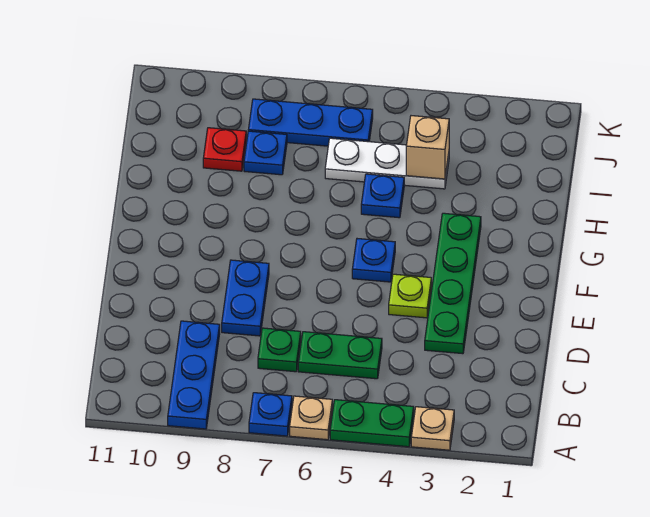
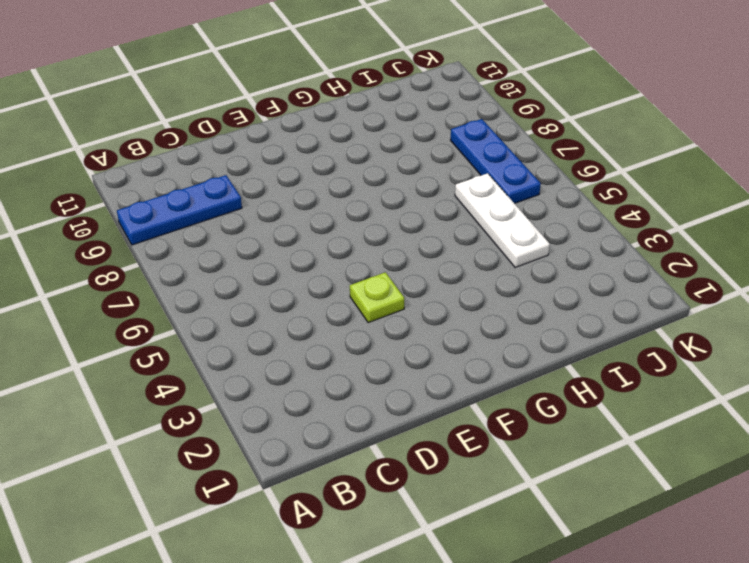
none -> tan 1x1 plate [411,407,454,450]
none -> green 1x2 plate [330,400,414,447]
none -> tan 1x1 plate [290,396,332,440]

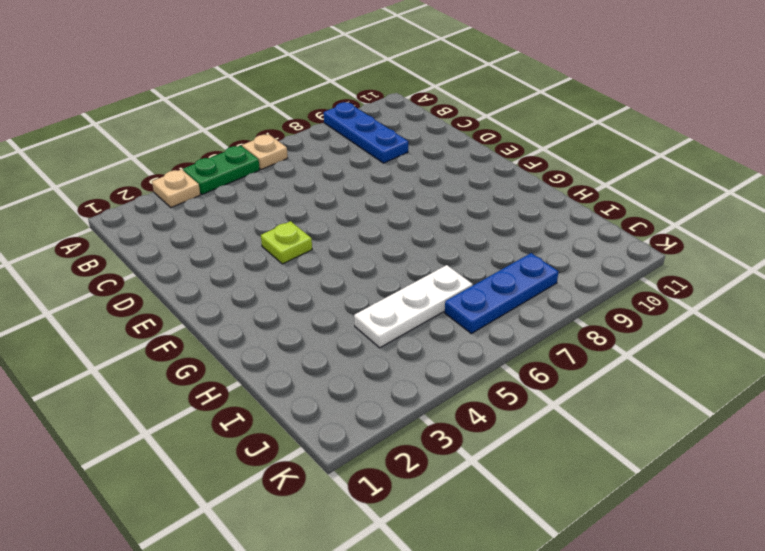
none -> blue 1x1 plate [249,393,292,436]
none -> green 1x2 plate [298,332,382,379]
none -> green 1x1 plate [258,328,301,372]

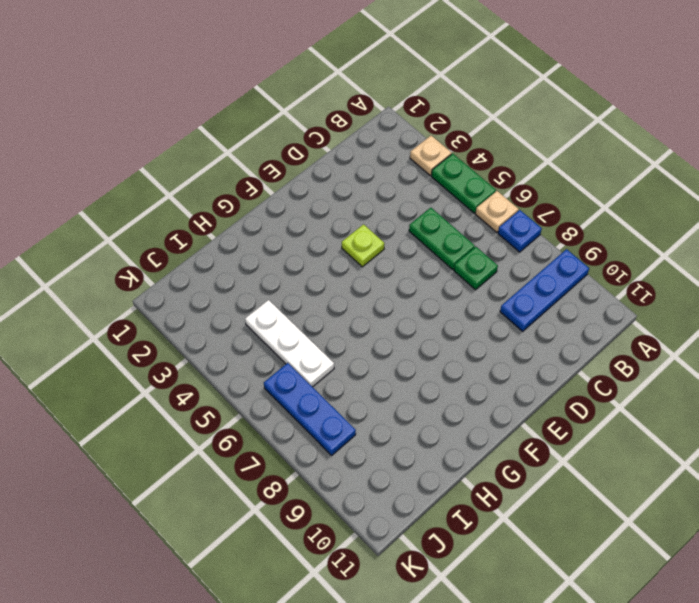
none -> green 1x4 plate [425,213,481,354]
none -> blue 1x2 plate [222,260,269,336]
none -> blue 1x1 plate [352,239,395,282]

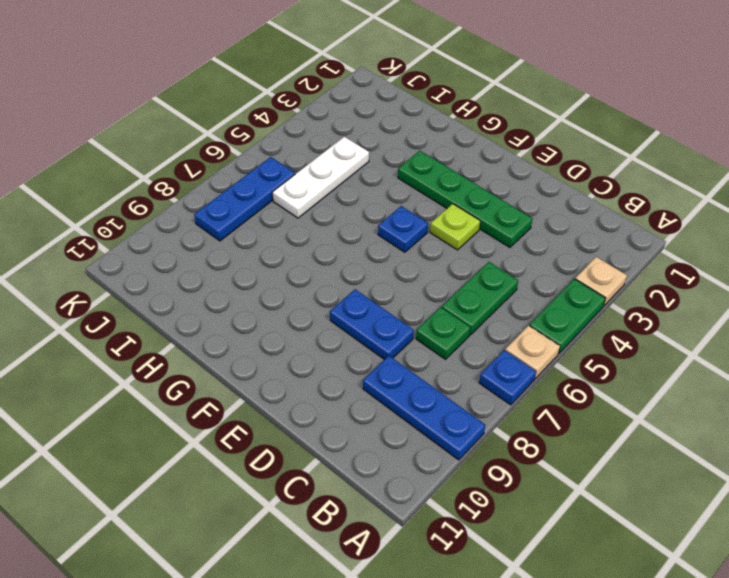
none -> blue 1x1 plate [361,174,404,218]
none -> blue 1x1 plate [244,131,287,175]
none -> red 1x1 plate [203,128,246,171]

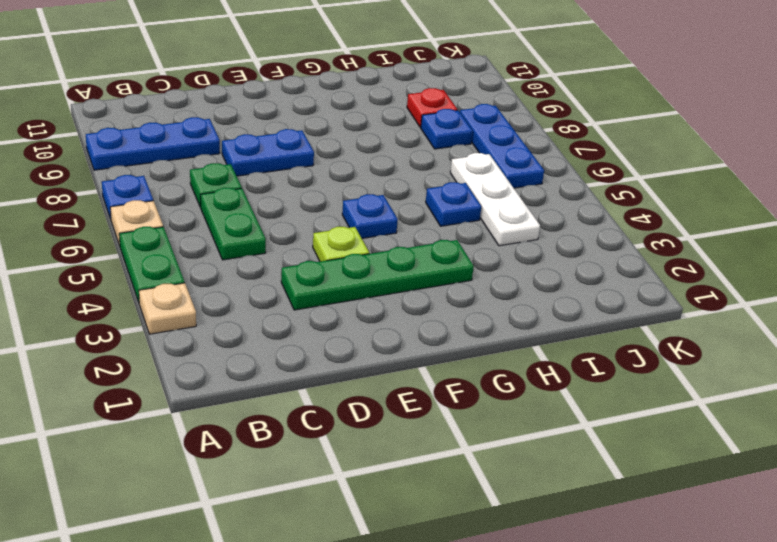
none -> tan 1x1 brick [406,116,449,179]

